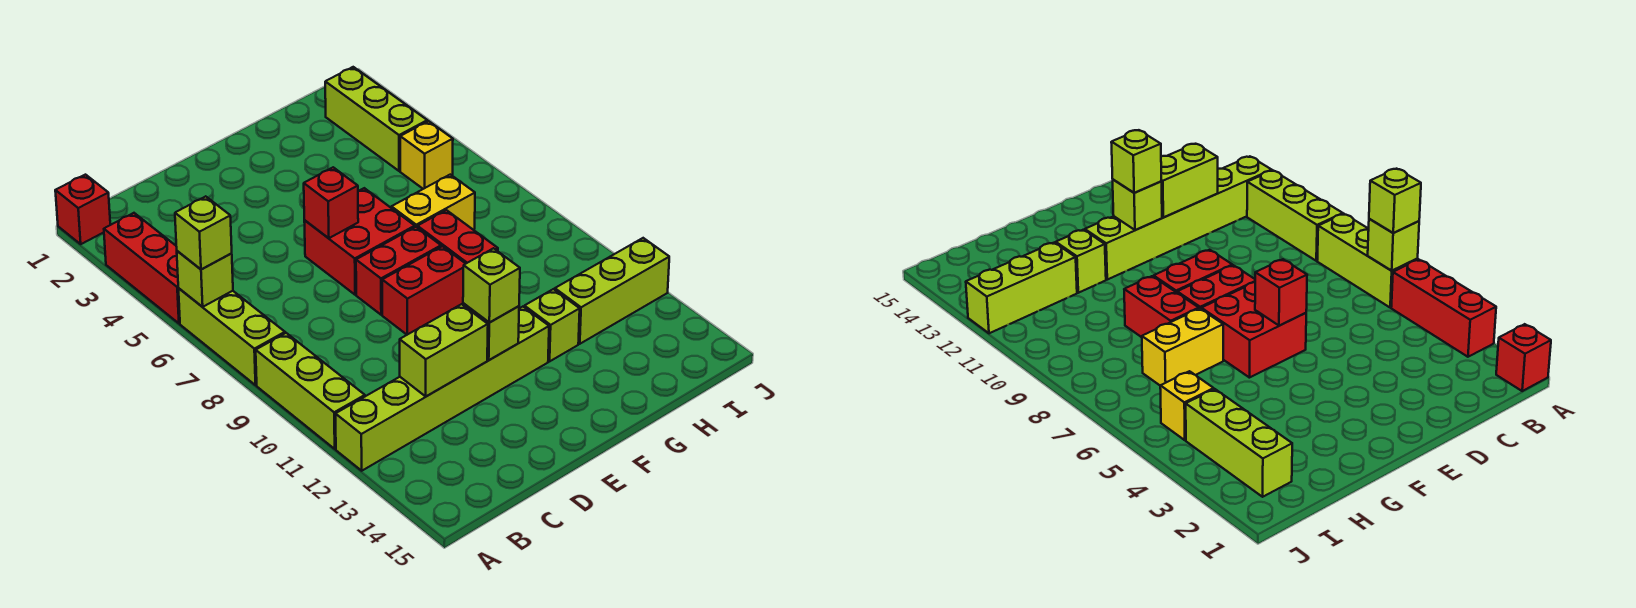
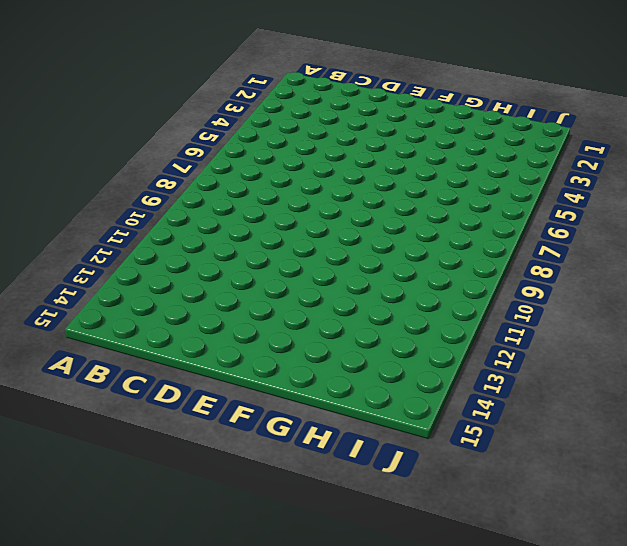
none -> red 1x1 brick [55,175,110,244]
none -> red 1x3 brick [104,213,180,323]
none -> lime 1x3 brick [178,288,285,385]

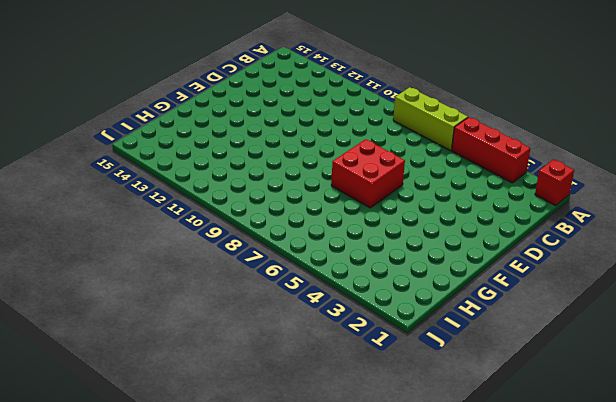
none -> lime 1x3 brick [256,333,365,449]
none -> lime 1x6 brick [335,307,549,471]
none -> red 1x2 brick [356,227,441,315]

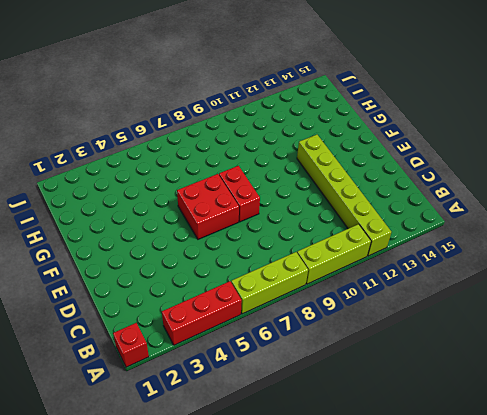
none -> red 1x2 brick [382,246,466,335]
none -> yellow 1x2 brick [391,175,475,229]
none -> red 1x2 brick [417,210,498,263]

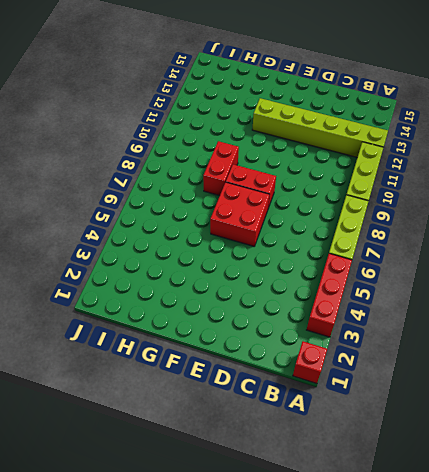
none -> red 1x2 brick [382,246,466,335]
none -> yellow 1x2 brick [391,175,475,229]
none -> lime 1x1 brick [524,289,580,361]

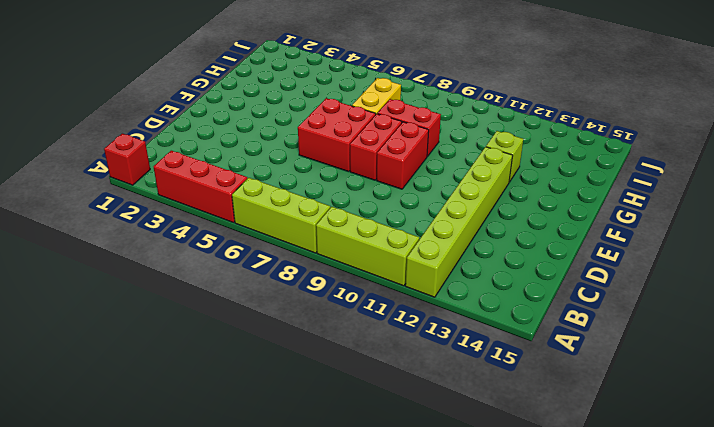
none -> lime 1x3 brick [555,238,669,344]
none -> lime 1x3 brick [325,67,427,171]
none -> yellow 1x1 brick [400,121,453,189]

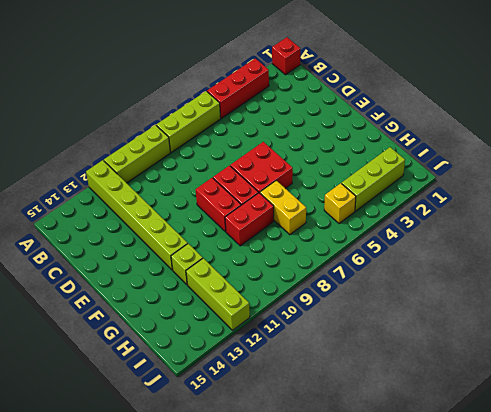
none -> lime 1x1 brick [177,251,233,307]
none -> lime 1x2 brick [400,304,488,396]
none -> red 1x1 brick [304,167,358,238]

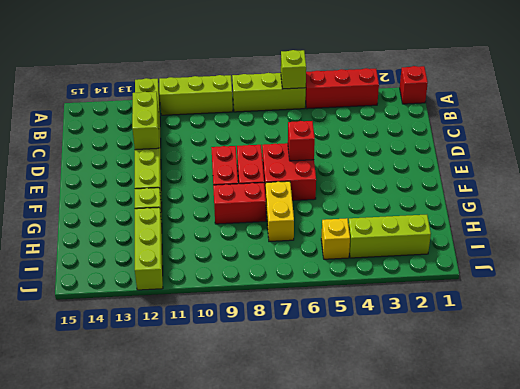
none -> lime 1x1 brick [463,303,519,360]
none -> lime 1x1 brick [175,196,232,270]
none -> lime 1x1 brick [463,248,520,323]

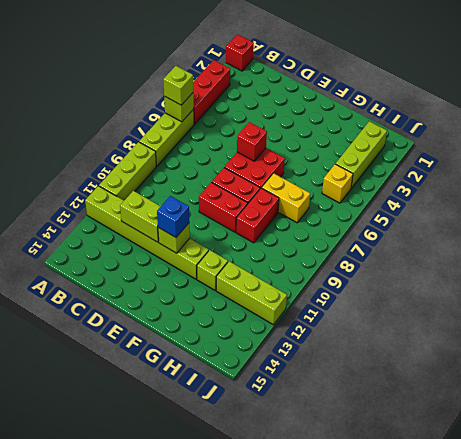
blue 1x1 brick [157,196,189,237] -> lime 1x1 brick [463,248,520,323]

